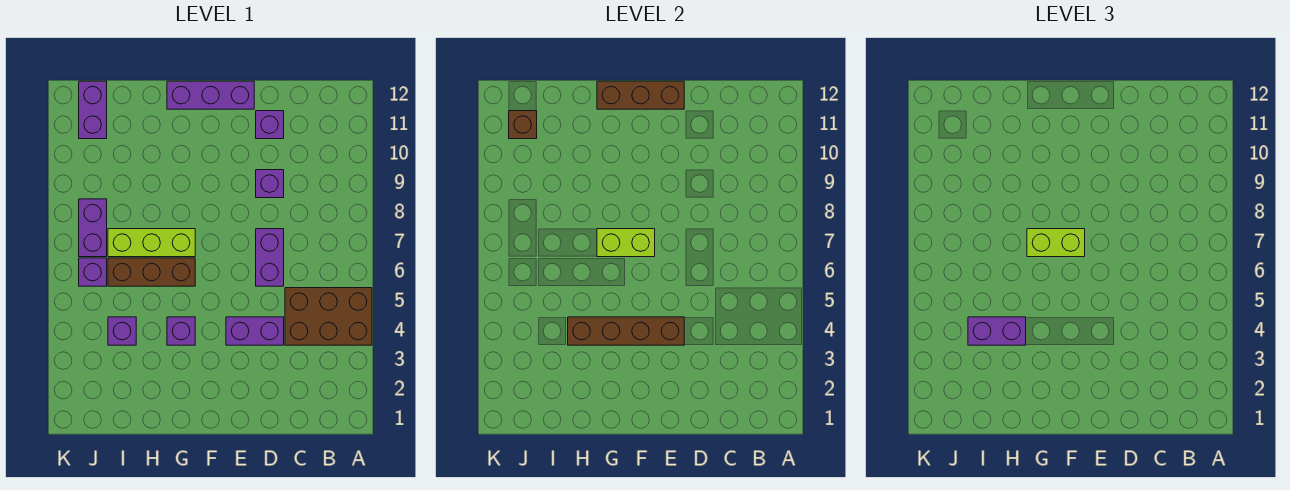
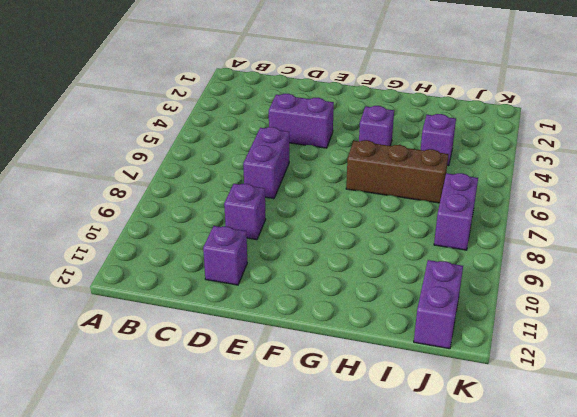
none -> brown 2x3 brick [285,288,372,345]
none -> purple 1x3 brick [167,81,254,109]
none -> lime 1x3 brick [108,229,195,257]

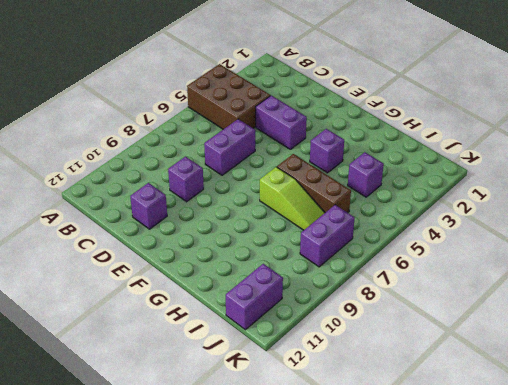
lime 1x3 slope [260,167,325,230] -> lime 1x3 brick [108,229,195,257]
none -> purple 1x3 brick [167,81,254,109]
none -> purple 1x1 brick [79,258,107,286]
none -> brown 1x4 brick [568,317,684,345]

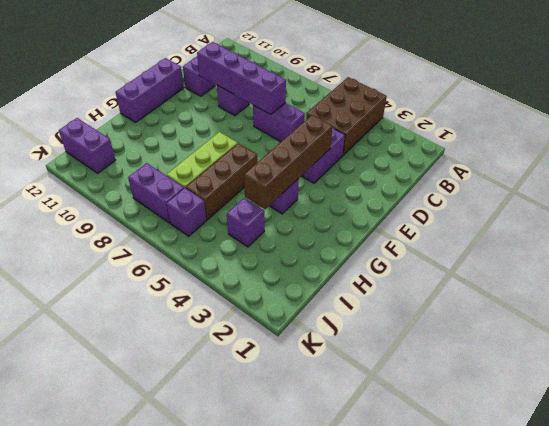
purple 1x4 brick [197,42,286,115] -> none
none -> brown 1x3 brick [597,81,684,109]
none -> lime 1x2 brick [597,229,655,257]
none -> brown 1x1 brick [509,111,537,139]

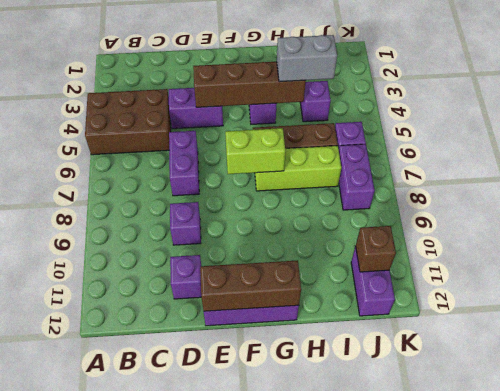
grey 1x2 brick [277,35,337,82] -> purple 1x2 brick [968,317,1026,345]
none -> lime 1x2 brick [1027,229,1085,257]

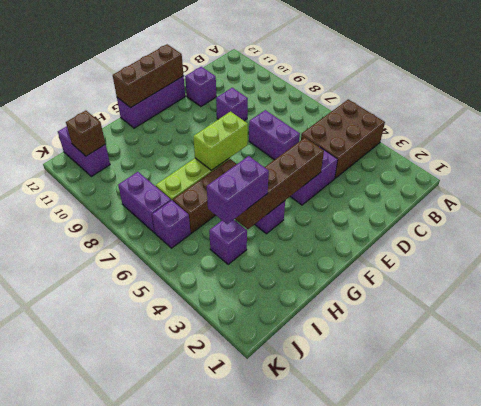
none -> lime 1x2 brick [1027,229,1085,257]

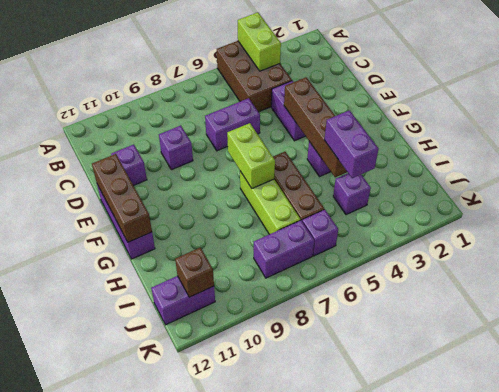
lime 1x2 brick [238,13,281,71] -> lime 1x2 brick moved to [1027,229,1085,257]

